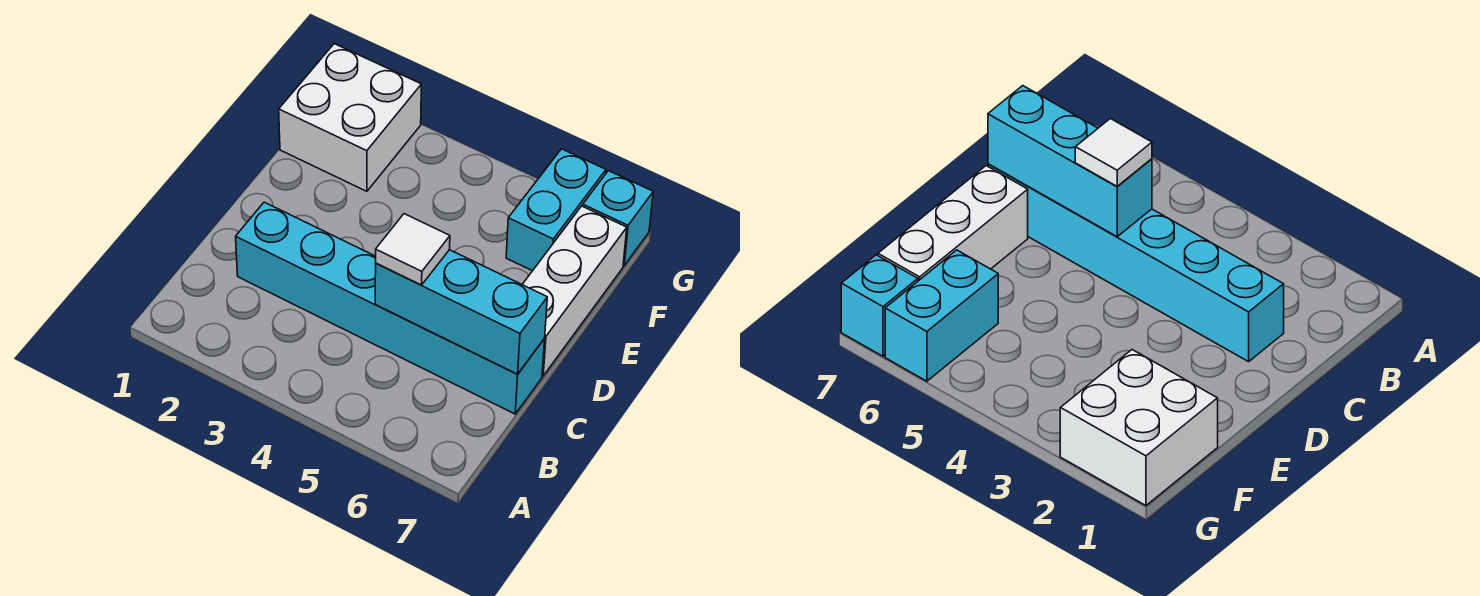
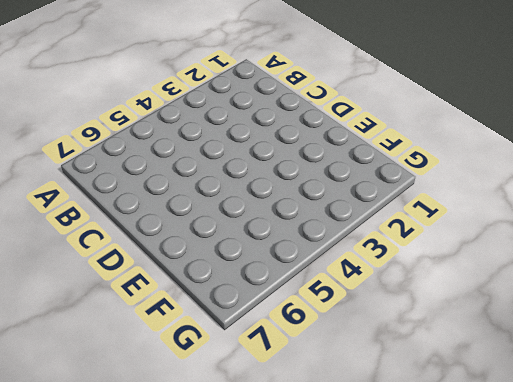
none -> cyan 1x6 brick [236,202,545,414]
none -> white 1x3 brick [522,206,627,376]

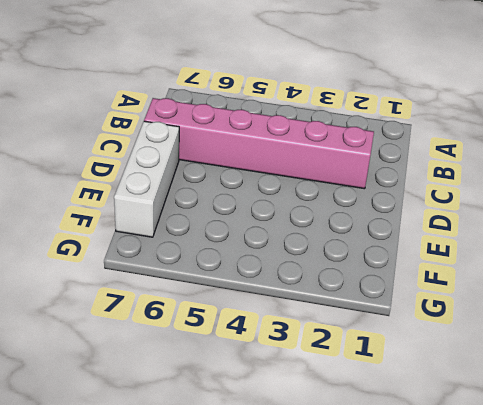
pink 1x6 brick [144,98,374,189] -> cyan 1x6 brick [236,202,545,414]
none -> white 2x2 brick [279,44,421,191]
none -> cyan 1x2 brick [506,149,606,271]

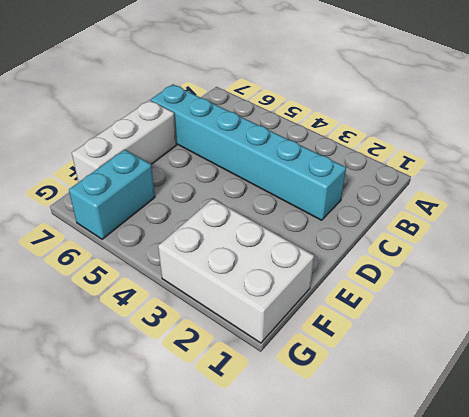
white 2x3 brick [158,199,314,343] -> white 2x2 brick [279,44,421,191]
none -> cyan 1x1 brick [583,171,653,266]
none -> cyan 1x3 brick [375,250,547,374]

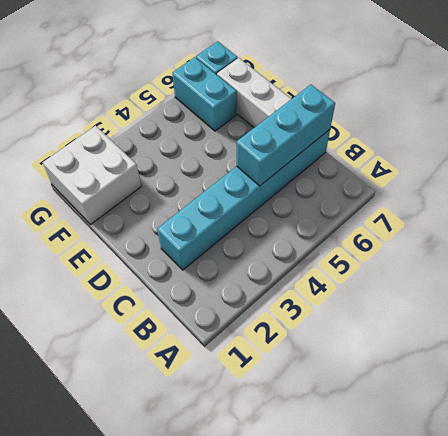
none -> white 1x1 tile [376,214,450,285]

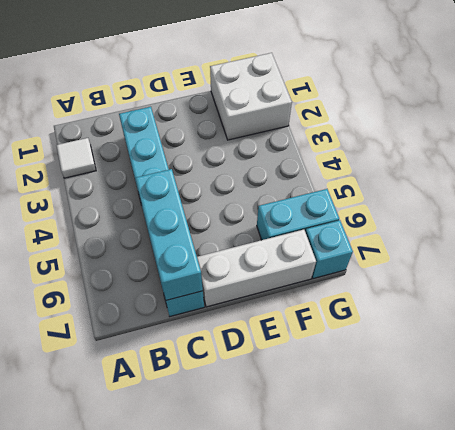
white 1x1 tile [56,138,96,178] -> white 1x1 tile moved to [376,214,450,285]

